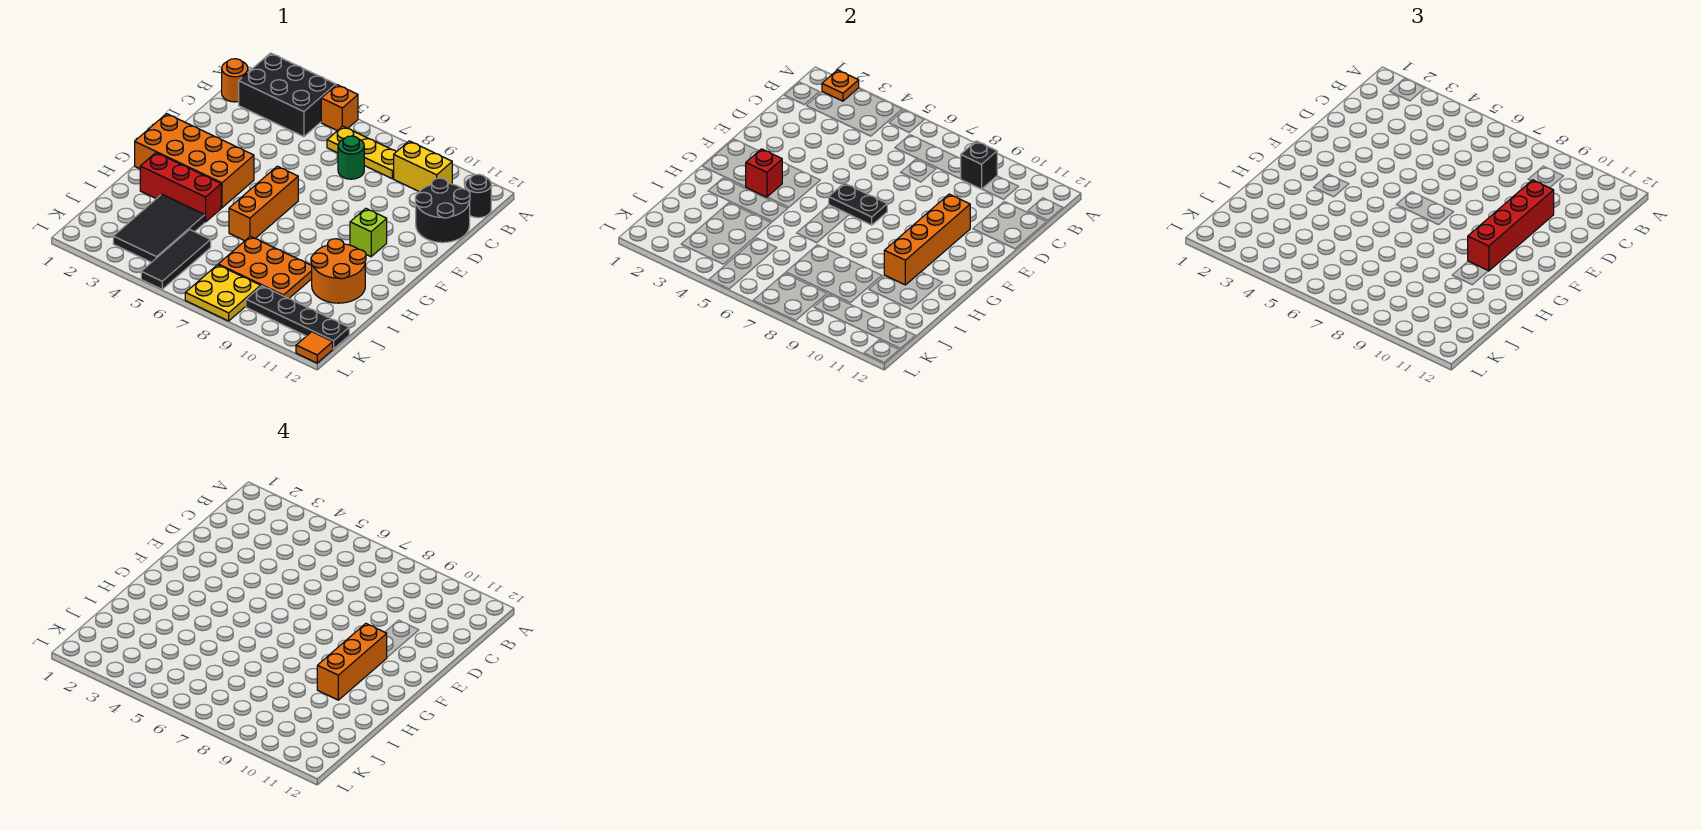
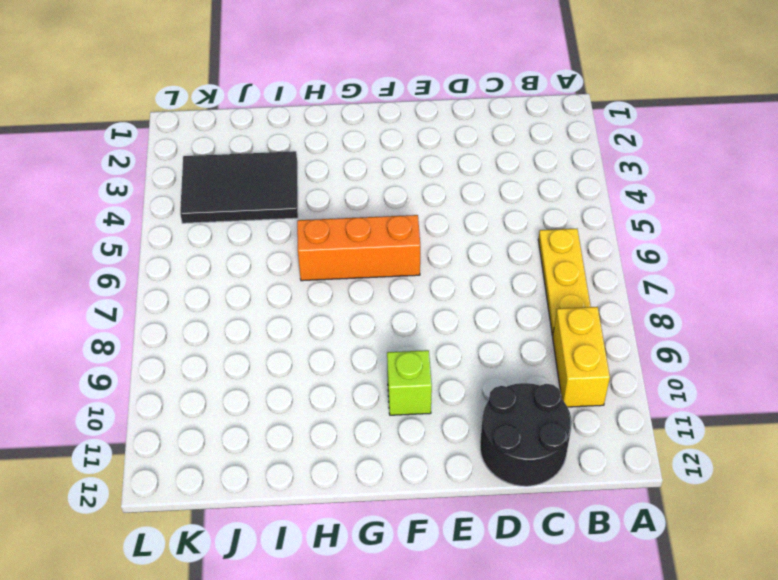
none -> black 2x3 brick [239,53,336,137]
none -> orange 1x1 brick [321,85,358,131]
none -> orange 1x1 round brick [222,59,248,102]

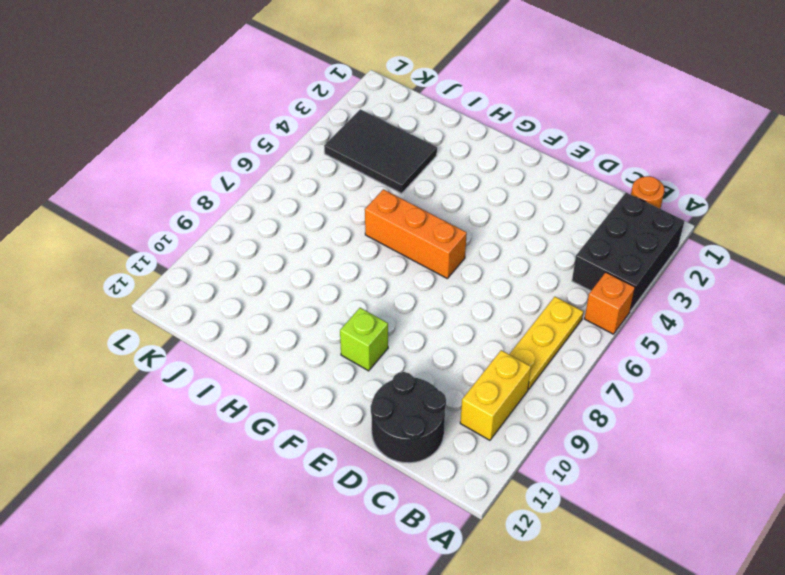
none -> black 1x1 round brick [465,175,491,218]
none -> green 1x1 round brick [338,136,364,179]
none -> orange 2x4 brick [135,114,254,208]

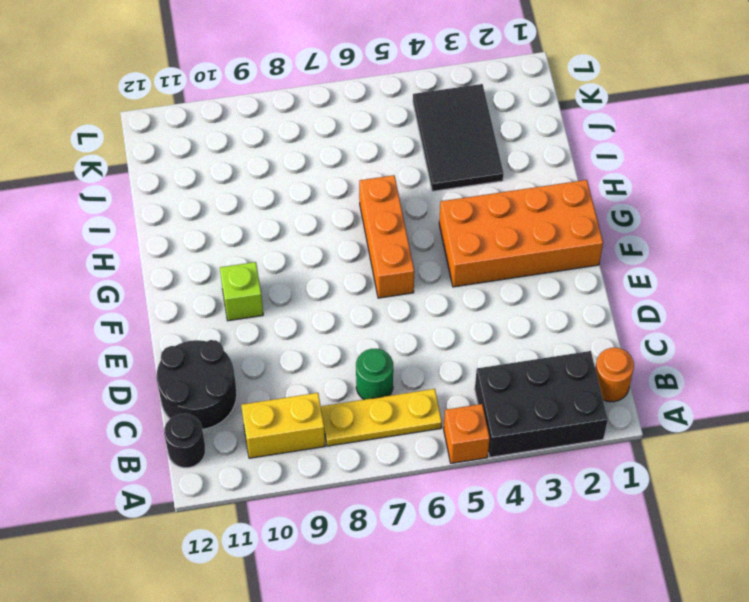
none -> red 1x3 brick [140,153,221,222]
none -> orange 2x2 round brick [311,239,366,303]
none -> orange 2x3 plate [218,236,312,299]

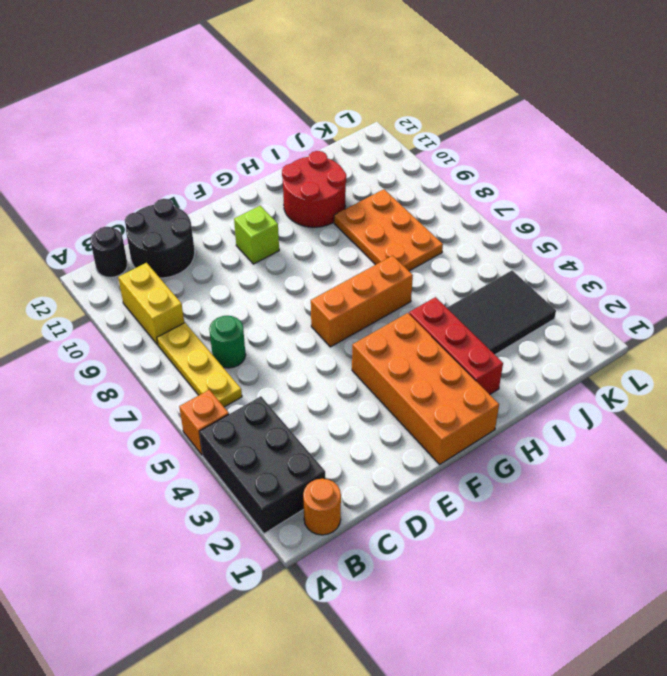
red 2x2 round brick [282,151,346,227] -> orange 2x2 round brick [311,239,366,303]
none -> black 1x3 tile [141,230,211,289]
none -> yellow 2x2 plate [185,265,261,321]
none -> black 1x4 plate [246,286,349,349]

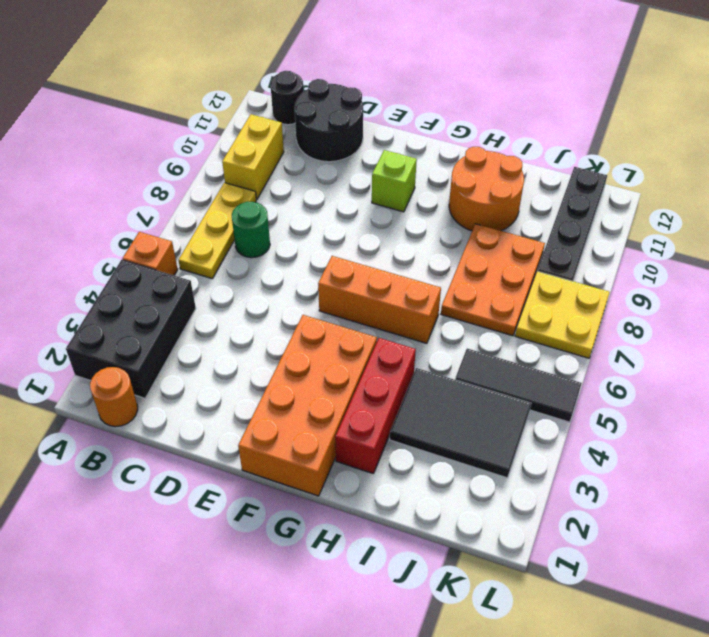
none -> orange 1x1 tile [296,332,333,363]
none -> orange 1x1 plate [822,70,859,101]
none -> black 1x1 brick [960,141,997,189]

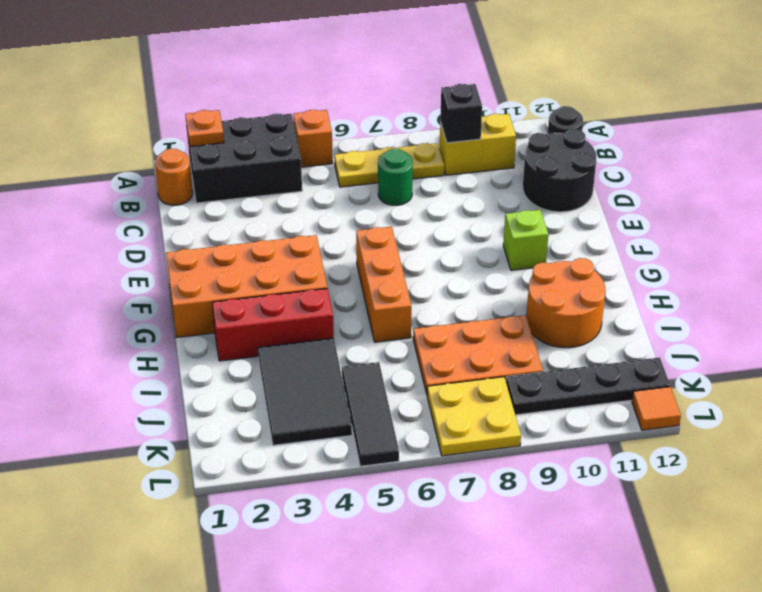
none -> orange 1x4 brick [884,194,970,285]
none -> black 1x2 plate [829,183,887,225]
none -> red 1x1 brick [746,149,782,197]

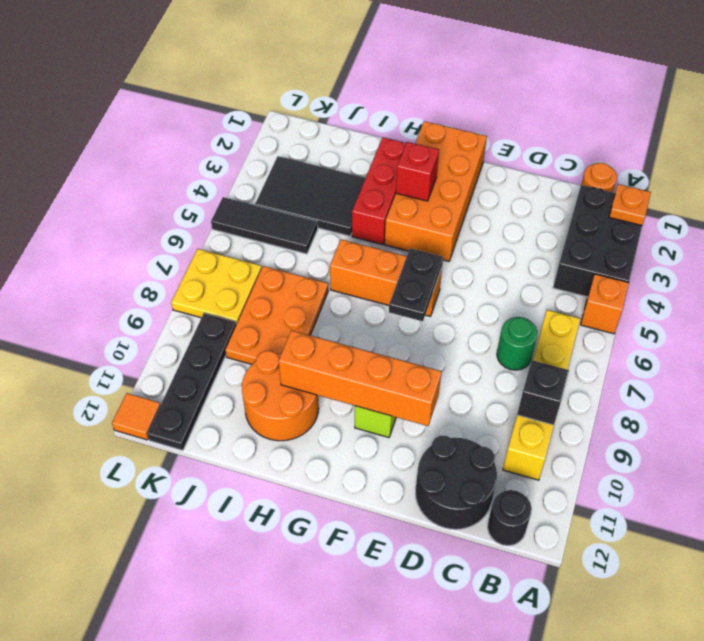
none -> red 1x4 brick [1468,180,1554,271]
none -> orange 1x3 brick [317,623,387,700]

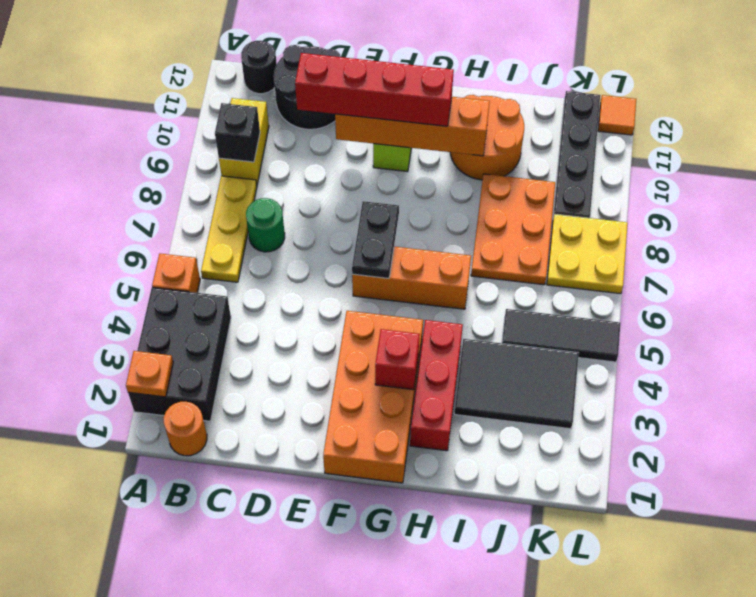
none -> orange 1x3 brick [317,623,387,700]

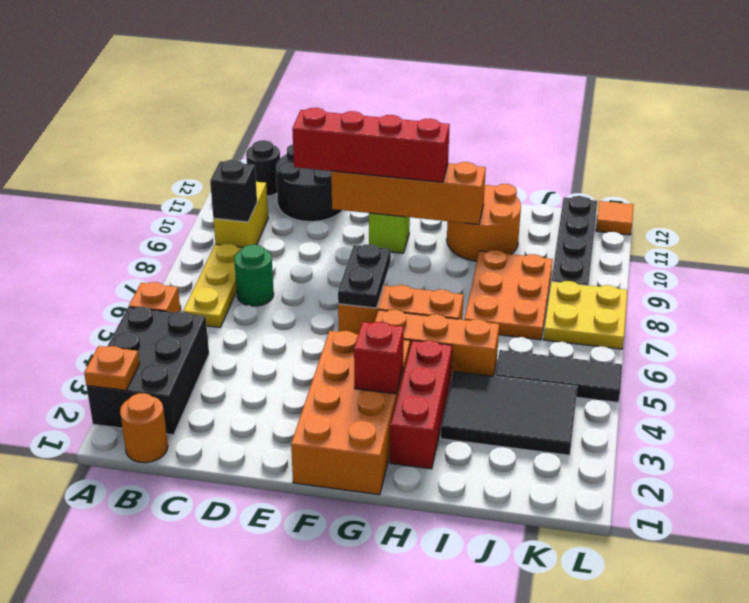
orange 1x3 brick [375,310,499,378] -> orange 1x3 brick moved to [317,623,387,700]

